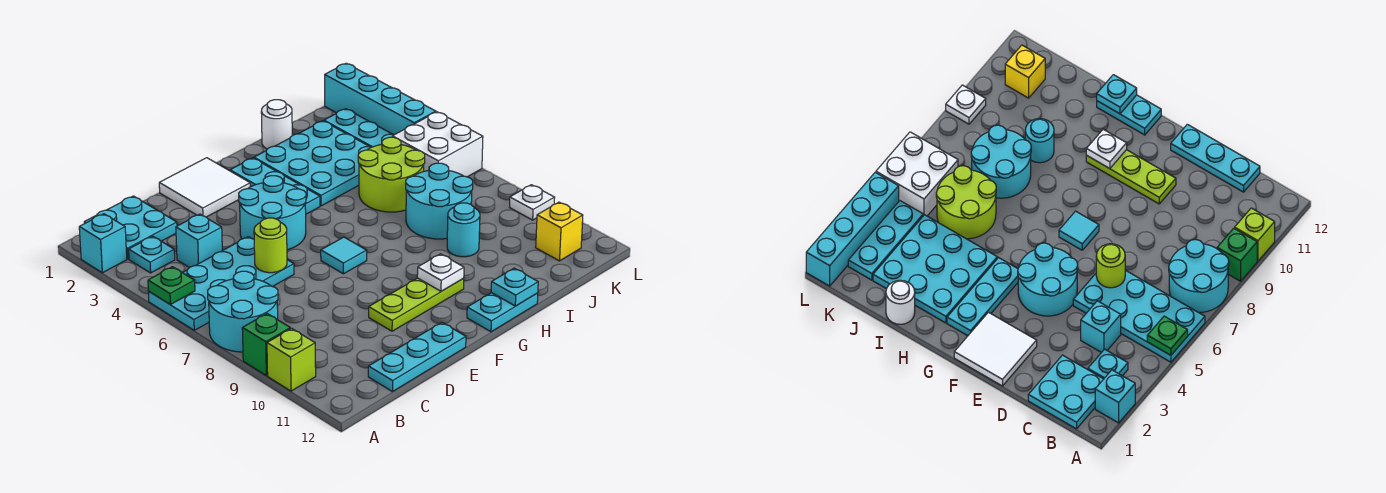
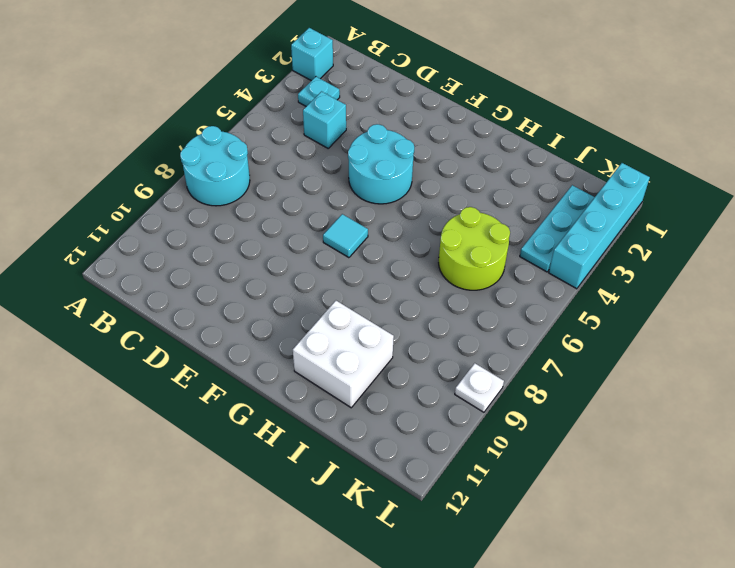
white 2x2 brick [293,301,394,408] -> white 2x2 brick moved to [392,112,483,177]
none -> cyan 2x4 plate [148,237,294,330]
none -> green 1x1 brick [242,314,291,376]
none -> lime 1x1 brick [267,328,316,391]

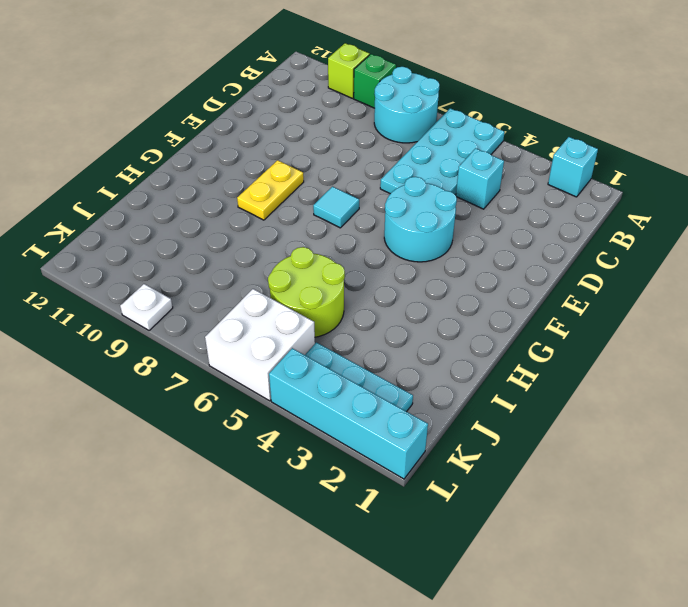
yellow 1x2 plate [237,160,304,220] -> none
none -> cyan 2x2 plate [84,196,177,259]
none -> cyan 1x1 plate [129,236,175,273]
none -> cyan 1x3 plate [368,322,466,392]

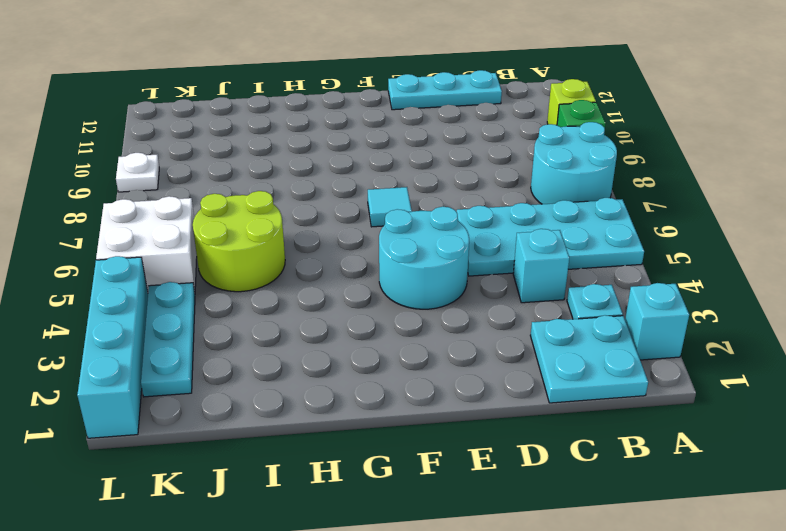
none -> white 2x2 tile [159,158,250,217]
none -> lime 1x3 plate [369,278,464,331]
none -> cyan 1x3 plate [230,158,320,214]

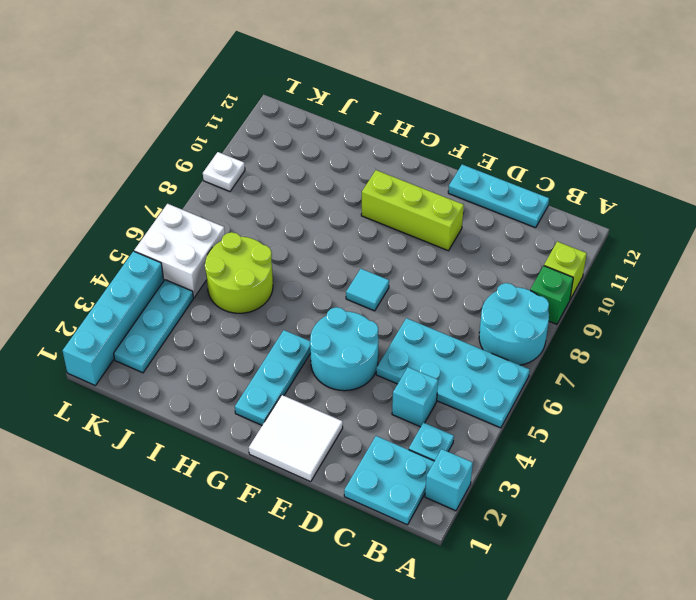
lime 1x3 brick [361,170,464,251] -> lime 1x3 plate [369,278,464,331]
none -> cyan 1x2 plate [467,293,538,332]
none -> cyan 3x3 plate [254,121,371,206]
none -> white 1x1 round brick [261,100,292,149]

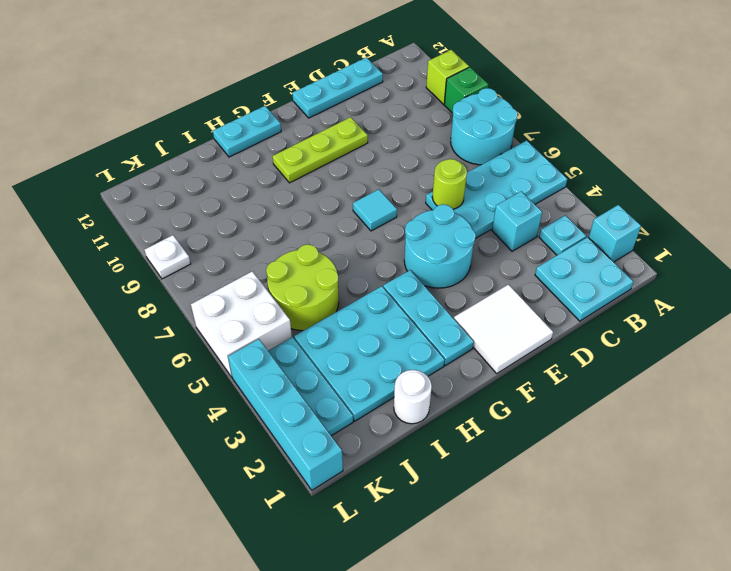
none -> cyan 2x2 round brick [406,163,473,239]
none -> cyan 1x1 round brick [447,203,480,257]
none -> yellow 1x1 brick [536,202,583,261]

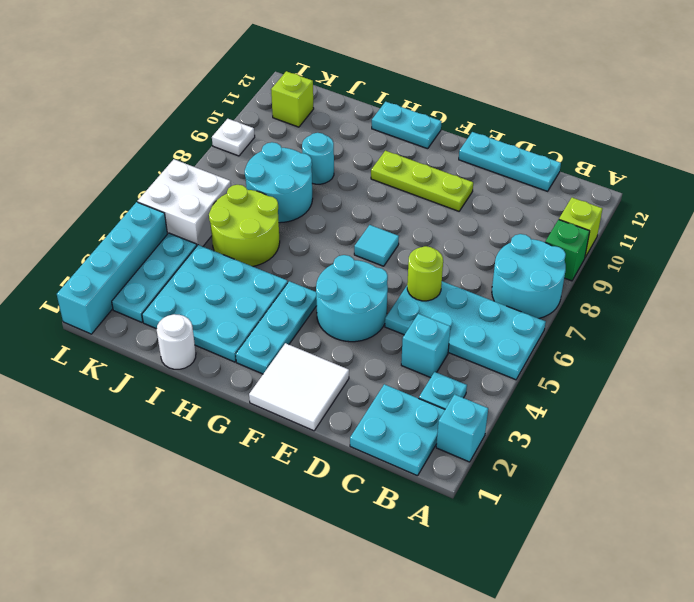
lime 1x1 brick [271,71,314,127] -> yellow 1x1 brick [536,202,583,261]
none -> green 1x1 plate [148,267,195,304]
none -> white 1x1 plate [417,254,464,291]
none -> cyan 1x1 plate [491,268,538,306]

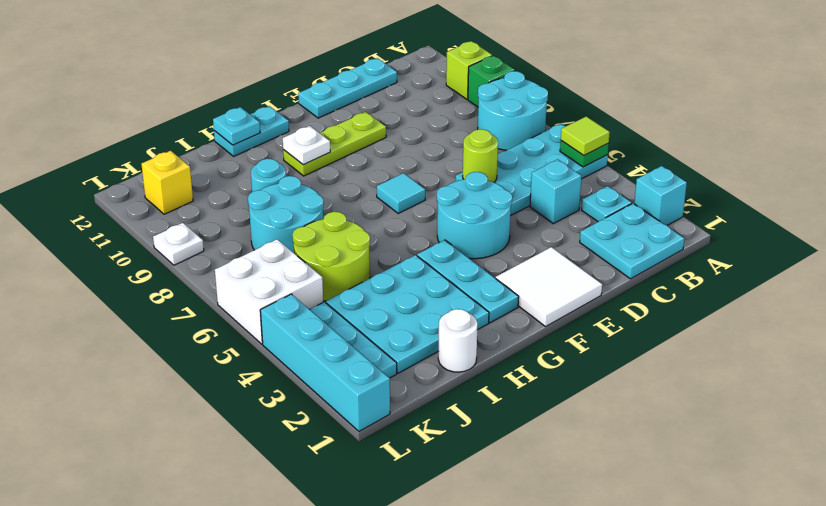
lime 1x1 tile [561,116,610,156] -> none

